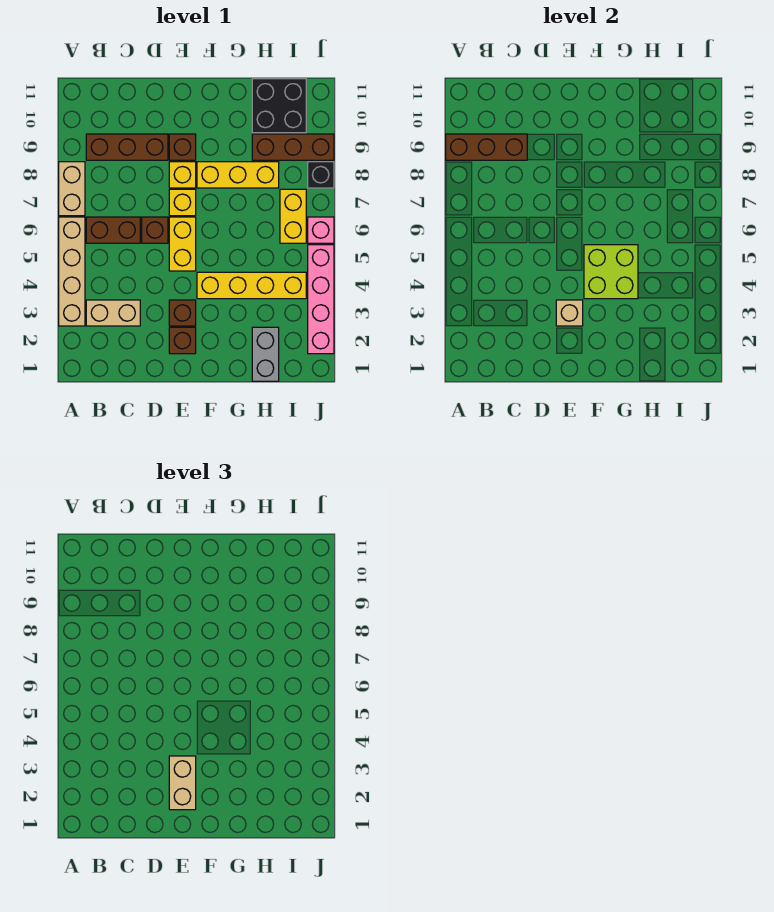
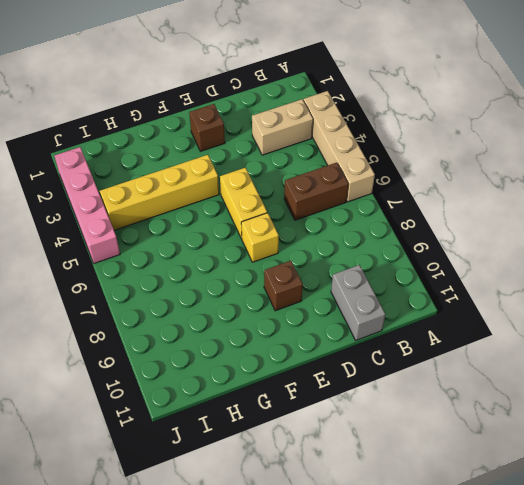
grey 1x2 brick [331,265,385,340] -> grey 1x2 brick moved to [252,327,279,381]
none -> tan 1x2 brick [59,162,85,216]
none -> brown 1x3 brick [86,134,168,160]
none -> brown 1x1 brick [142,217,168,243]

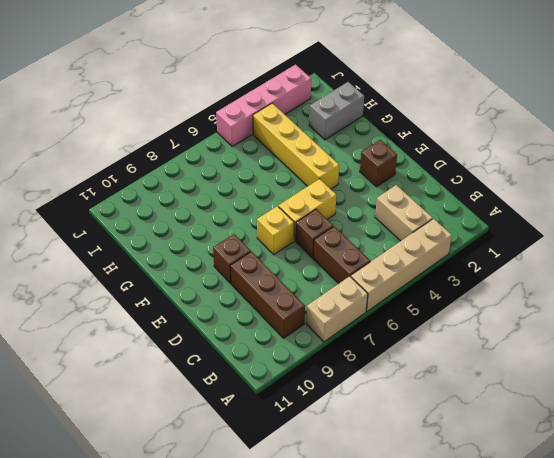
none -> brown 1x1 brick [169,300,196,326]
none -> yellow 1x1 brick [169,162,196,188]
none -> yellow 1x3 brick [197,162,279,188]

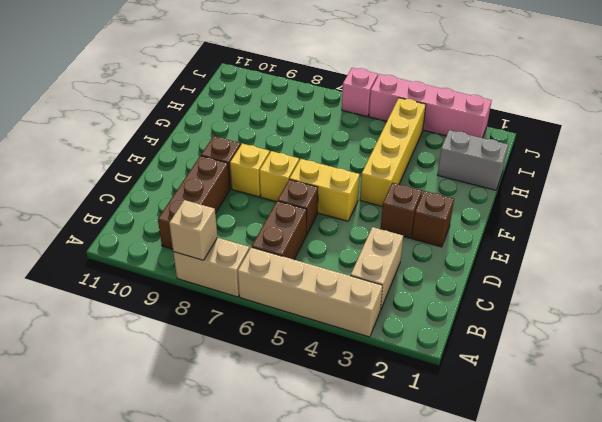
tan 1x1 brick [169,200,218,260] -> tan 1x1 brick moved to [556,300,583,326]
none -> yellow 1x3 brick [197,162,279,188]
none -> brown 1x3 brick [252,134,334,160]
none -> black 2x2 brick [252,79,306,133]

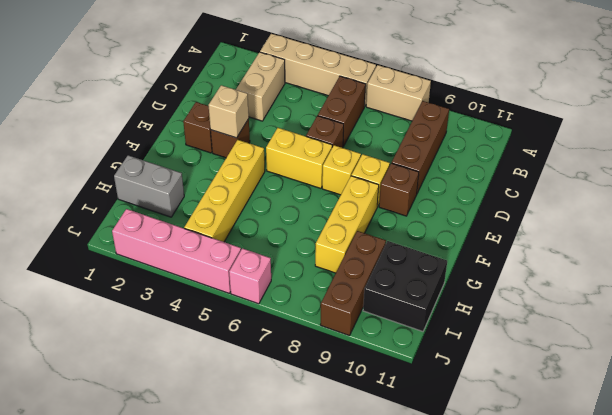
none -> yellow 1x2 brick [280,189,306,243]
none -> black 1x1 brick [308,162,334,188]
none -> brown 1x3 brick [446,134,527,160]

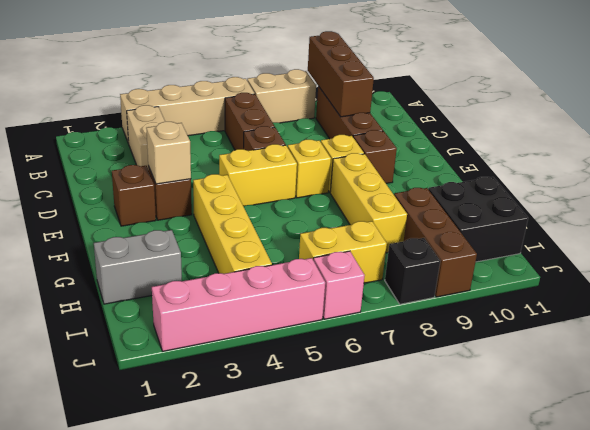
none -> lime 2x2 brick [584,245,638,299]
none -> tan 1x2 brick [169,756,196,810]

